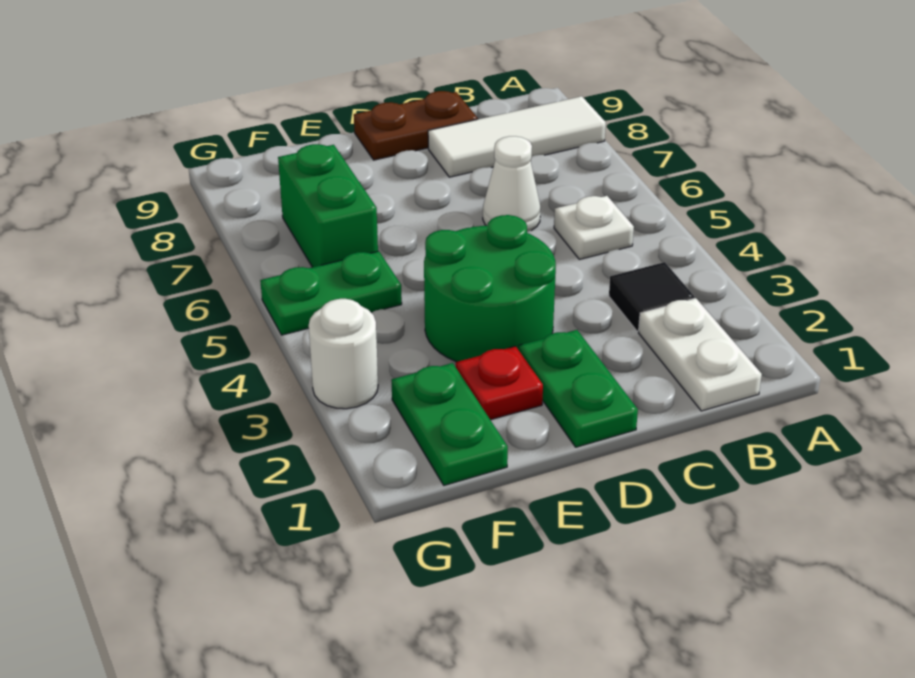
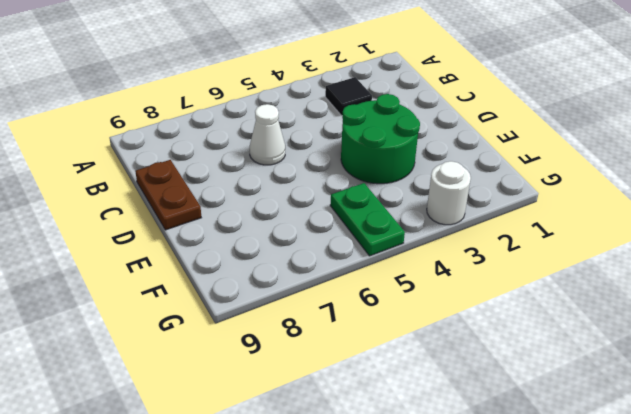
none -> white 1x3 tile [428,96,606,177]
none -> white 1x2 plate [639,298,762,411]
none -> white 1x1 plate [554,196,634,259]

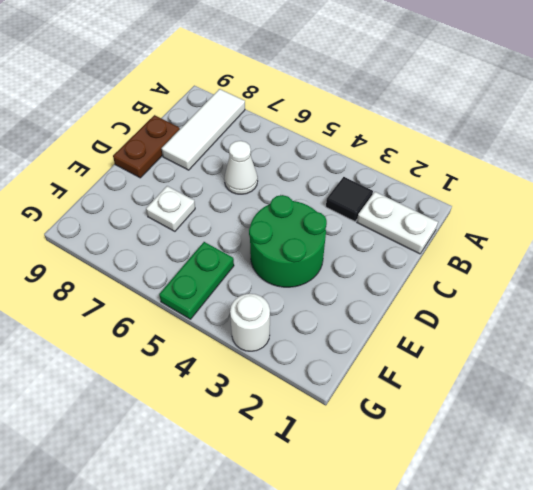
white 1x1 plate [146,186,195,231] -> white 1x1 plate moved to [554,196,634,259]
none -> green 1x2 plate [519,330,638,447]
none -> red 1x1 plate [456,346,543,420]
none -> green 1x2 plate [391,363,508,485]

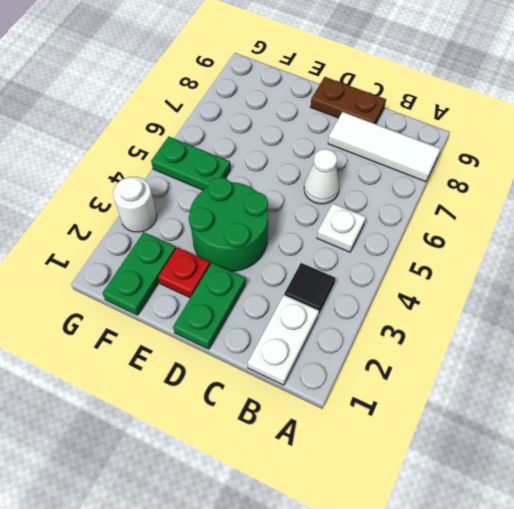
none -> green 1x2 brick [278,144,378,267]

